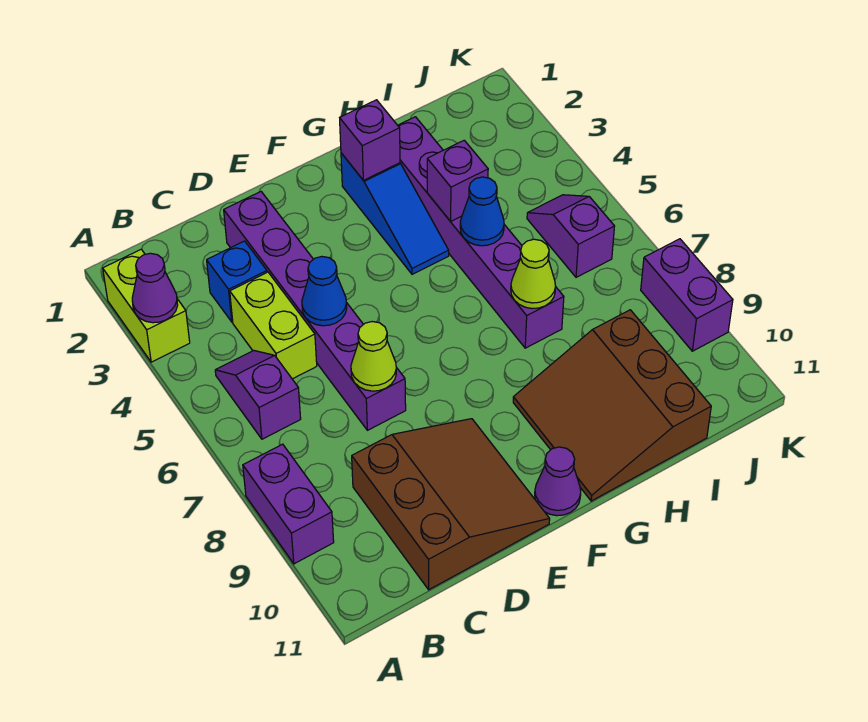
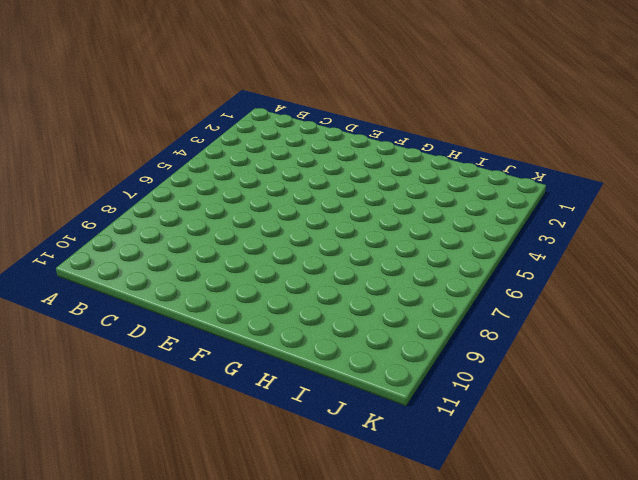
none -> lime 1x2 brick [103,249,190,362]
none -> purple 1x2 brick [243,444,334,564]
none -> purple 1x2 slope [215,350,301,439]

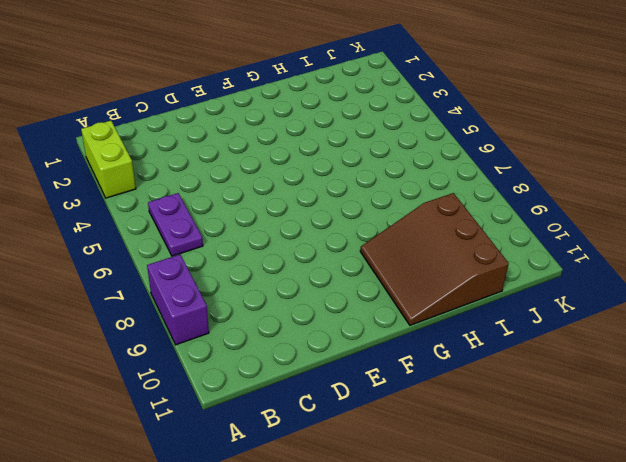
purple 1x2 plate [148,193,203,256] -> purple 1x2 slope [215,350,301,439]
none -> blue 1x1 brick [207,241,267,322]
none -> lime 1x2 brick [230,272,317,379]
none -> brown 3x3 slope [352,419,550,590]

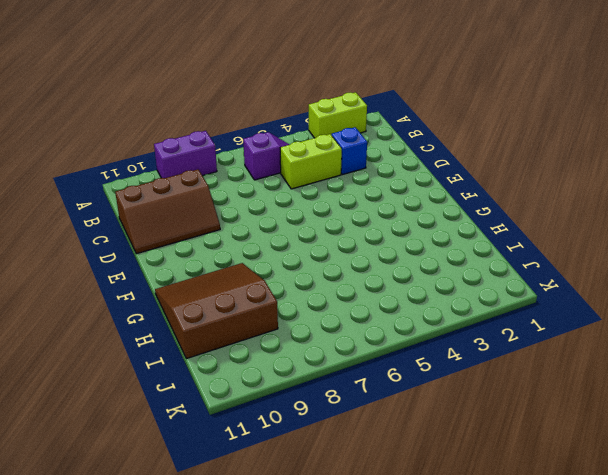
brown 2x3 slope [115,169,220,254] -> brown 3x3 slope [352,419,550,590]
none -> purple 1x6 brick [224,192,406,430]
none -> purple 1x1 cone [535,447,581,516]
none -> blue 1x3 slope [341,153,449,274]

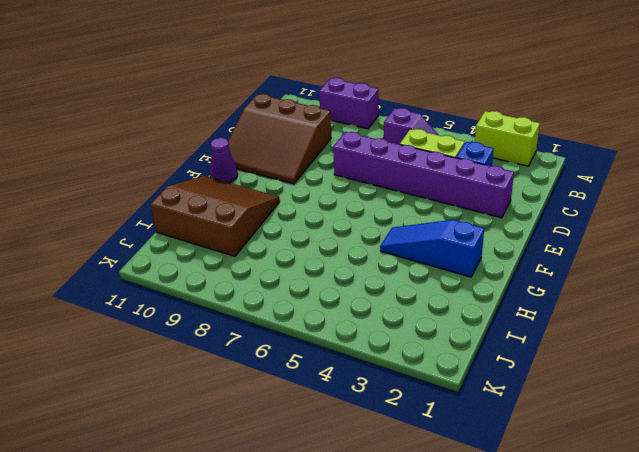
none -> purple 1x6 brick [398,117,564,348]
none -> purple 1x2 slope [527,195,615,277]
none -> purple 1x2 brick [641,239,733,351]

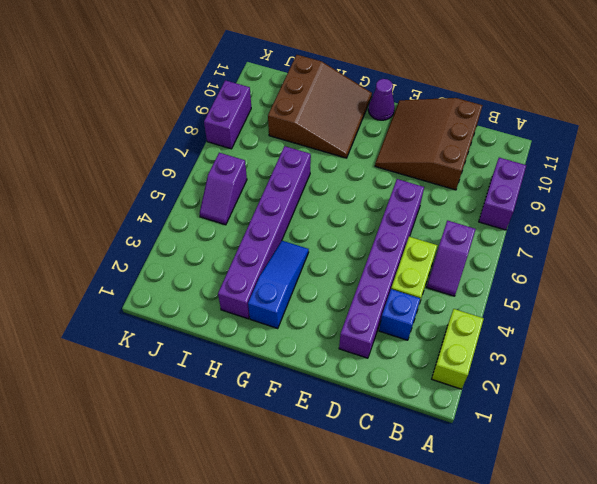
none -> purple 1x1 cone [132,253,178,323]
none -> blue 1x1 cone [302,257,347,326]
none -> lime 1x1 cone [351,322,396,391]

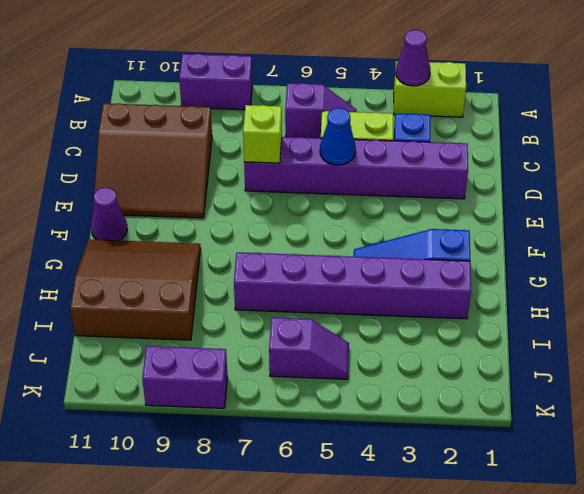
lime 1x1 brick [243,105,282,163] -> lime 1x1 cone [351,322,396,391]
none -> purple 1x1 brick [340,100,400,180]
none -> purple 1x1 brick [427,140,488,221]
none -> blue 1x1 cone [460,177,504,246]

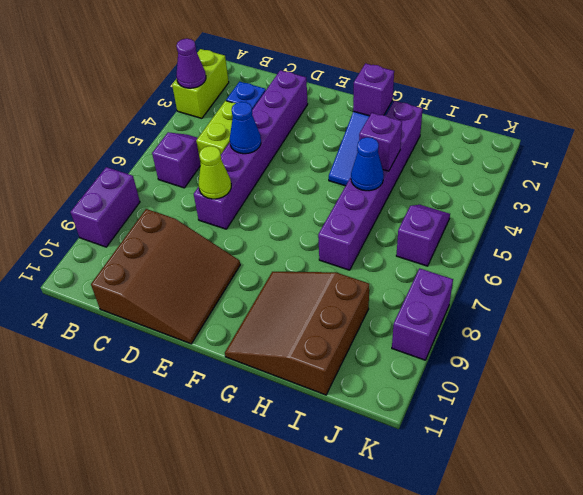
none -> purple 1x1 cone [535,447,581,516]
none -> lime 1x1 cone [511,239,556,309]

